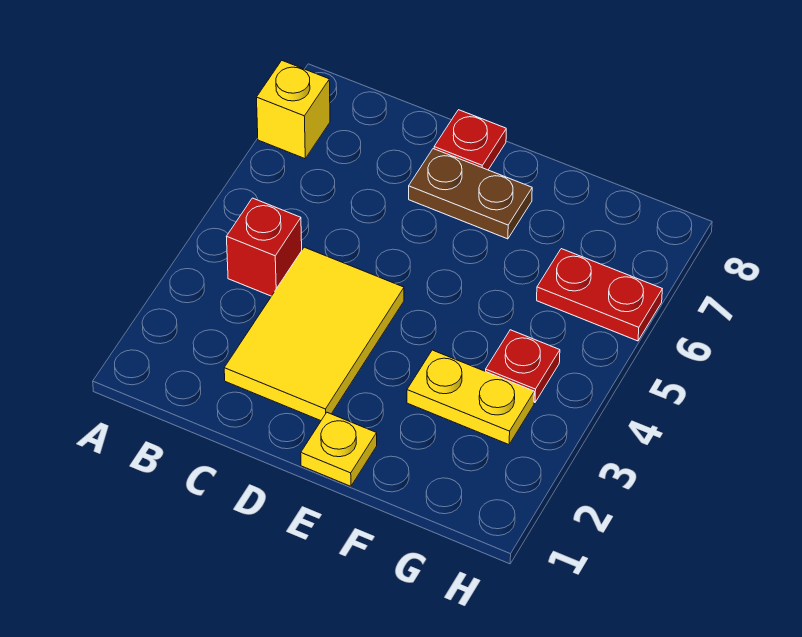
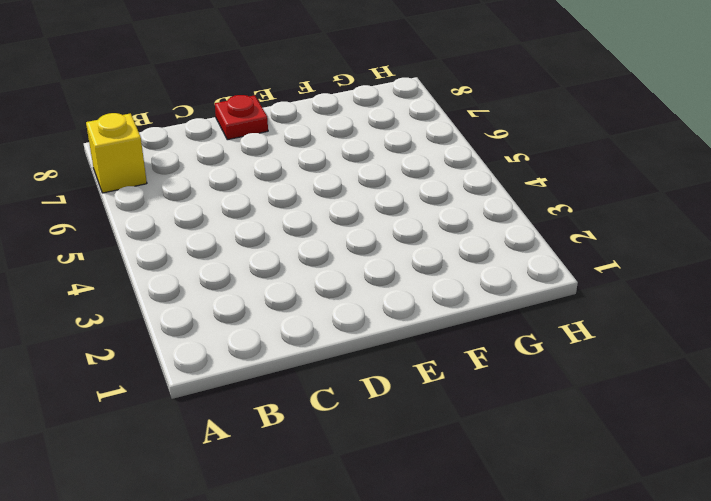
none -> red 1x1 brick [226,198,302,296]
none -> yellow 2x3 tile [224,247,404,421]

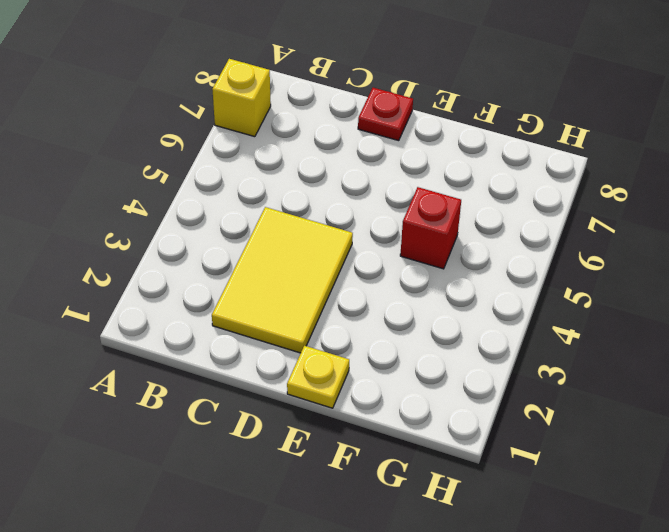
red 1x1 brick [400,187,461,269] -> red 1x1 brick moved to [226,198,302,296]
none -> brown 1x2 plate [409,149,532,239]
none -> yellow 1x2 plate [407,350,534,445]

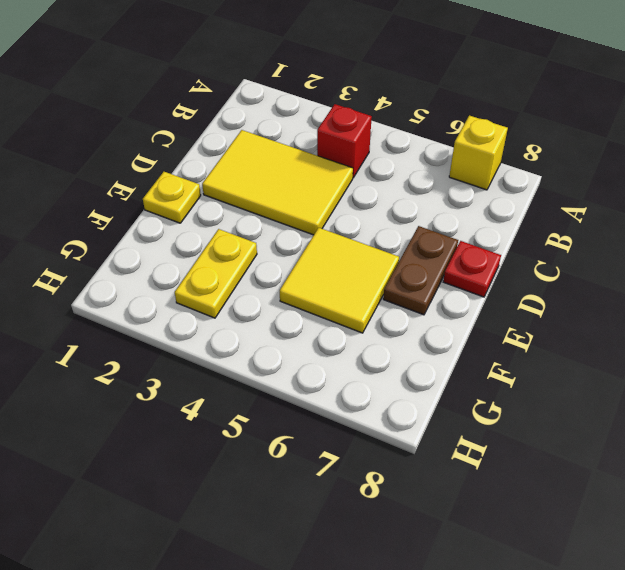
yellow 2x2 tile [280,228,399,333] -> none
none -> red 1x1 plate [486,330,560,403]
none -> red 1x2 plate [537,249,662,341]

